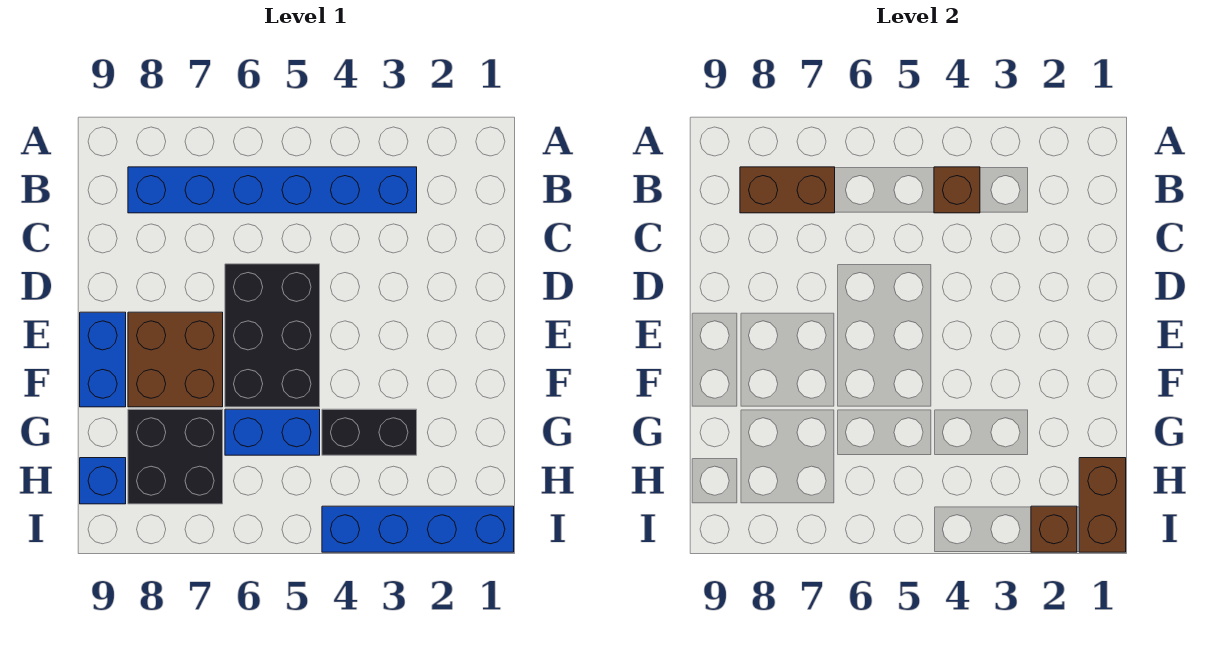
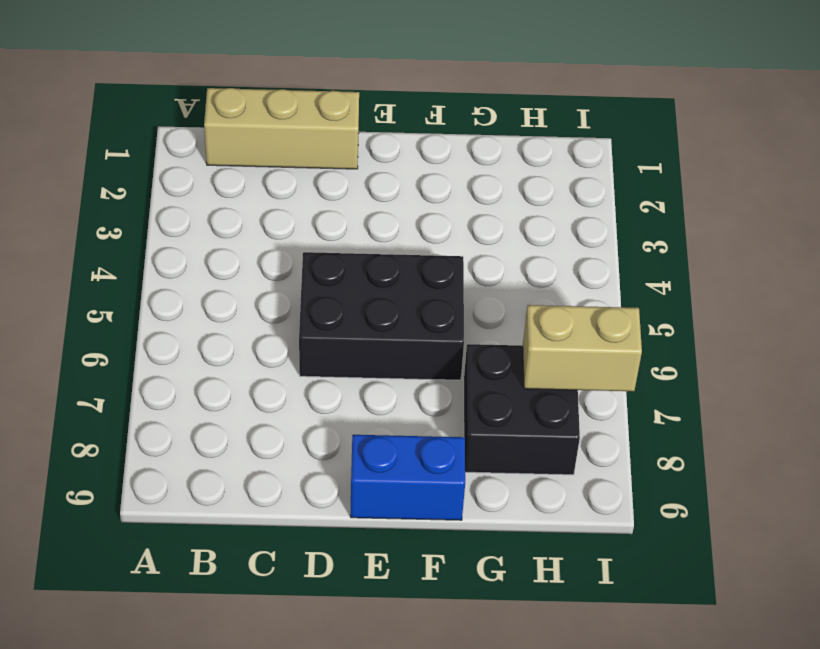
tan 1x3 brick [204,88,359,169] -> none
tan 1x2 brick [523,305,642,391] -> none
none -> blue 1x6 brick [128,167,417,213]
none -> brown 2x2 brick [128,312,223,407]
none -> black 1x2 brick [322,409,417,455]

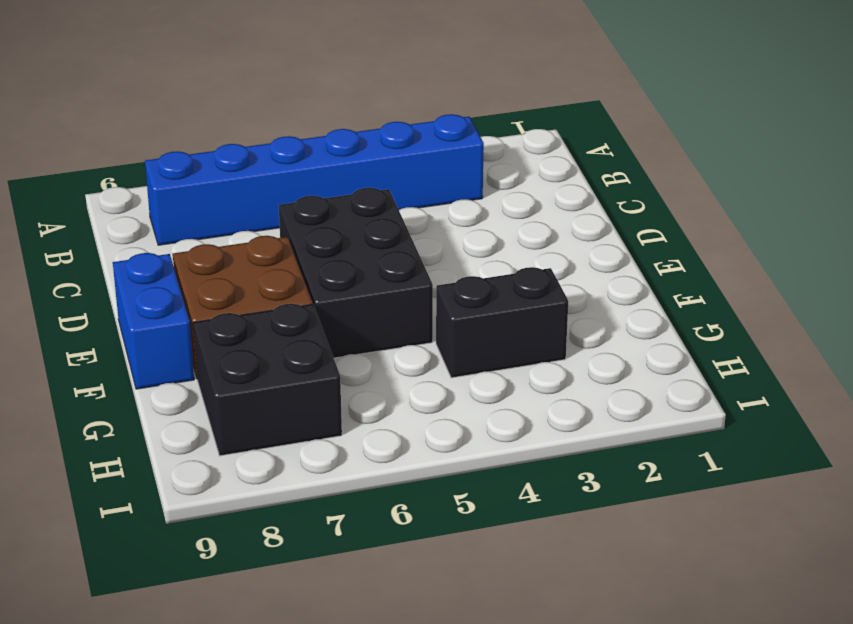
none -> blue 1x2 brick [225,409,320,455]
none -> blue 1x1 brick [80,458,126,504]
none -> blue 1x4 brick [322,506,514,552]

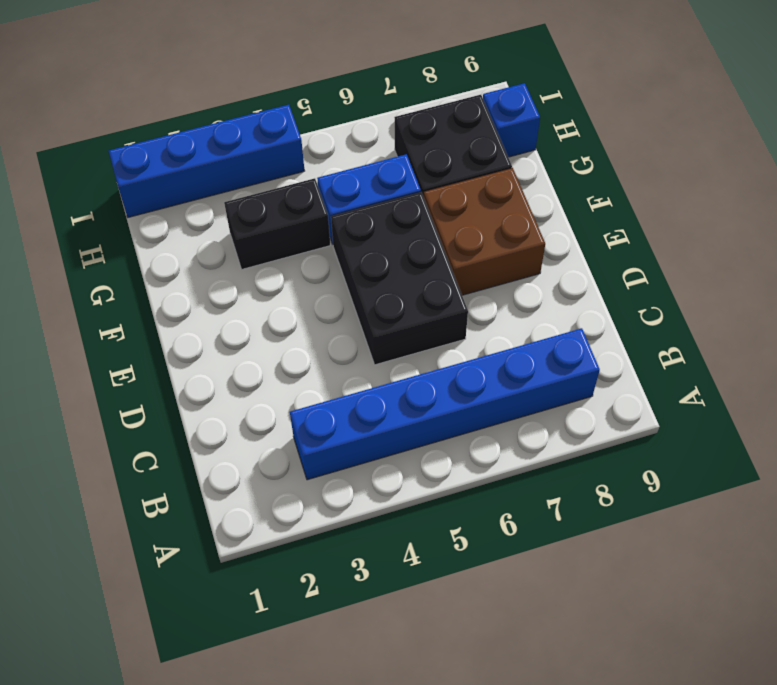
none -> blue 1x2 brick [80,312,126,407]
none -> brown 1x1 brick [934,167,980,213]
none -> brown 1x2 brick [740,167,835,213]

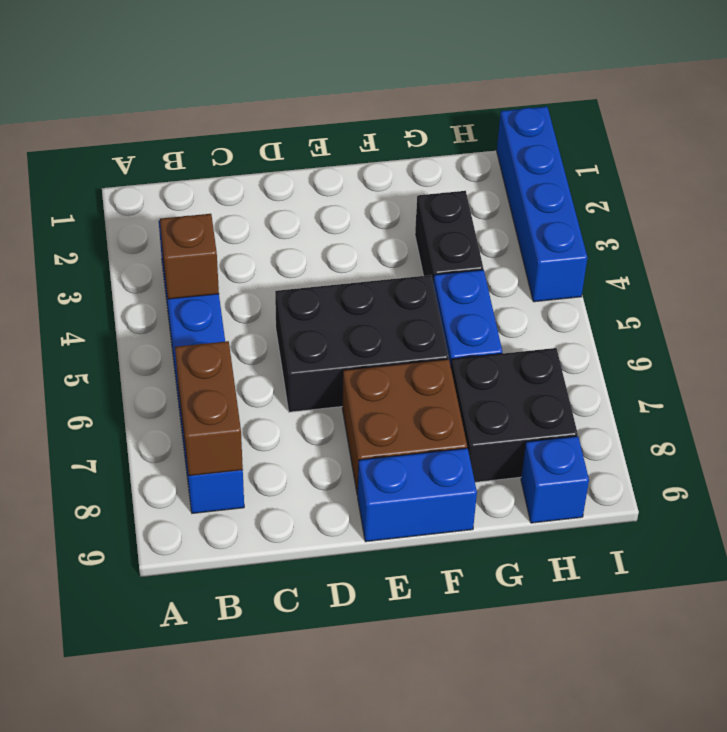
none -> brown 1x2 brick [1079,458,1126,552]
none -> brown 1x1 brick [1031,506,1077,552]

